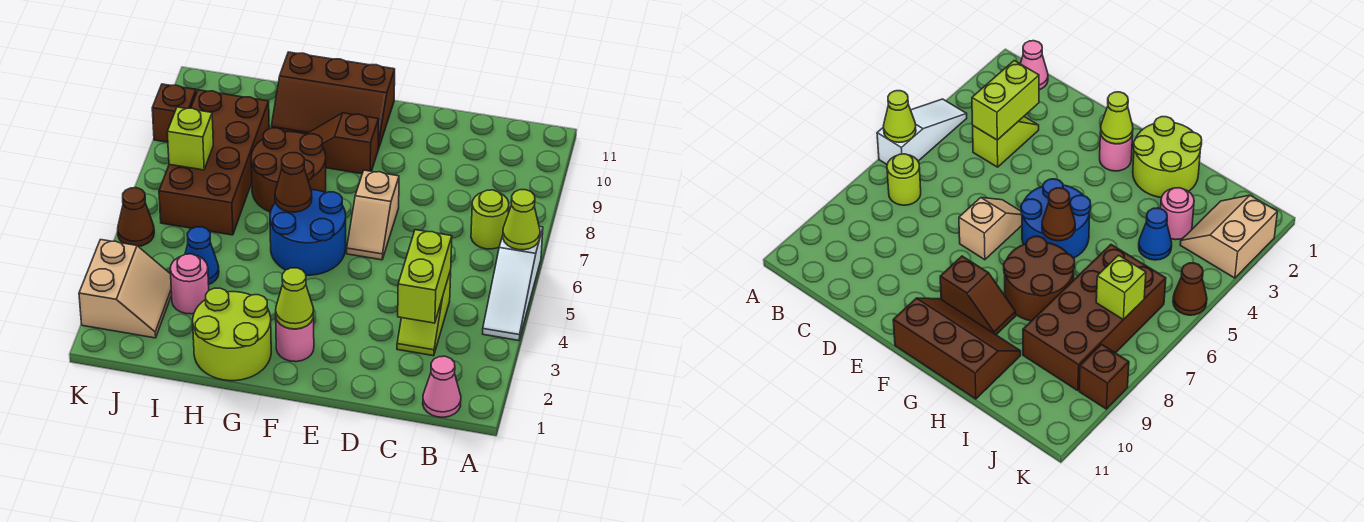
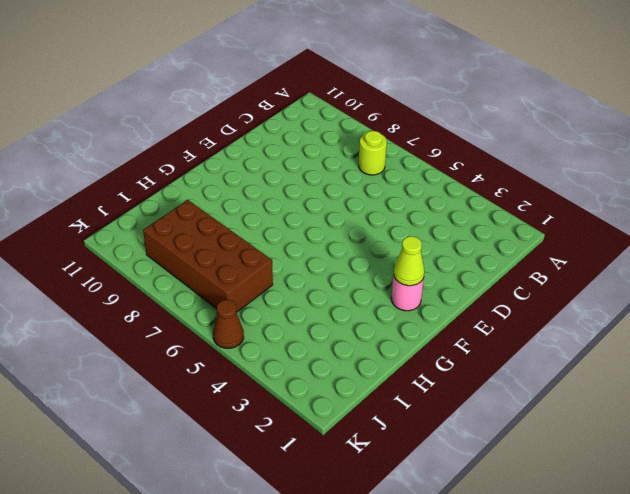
none -> white 1x3 slope [483,227,543,340]
none -> pink 1x1 cone [423,356,461,417]
none -> lime 1x2 slope [397,270,451,356]

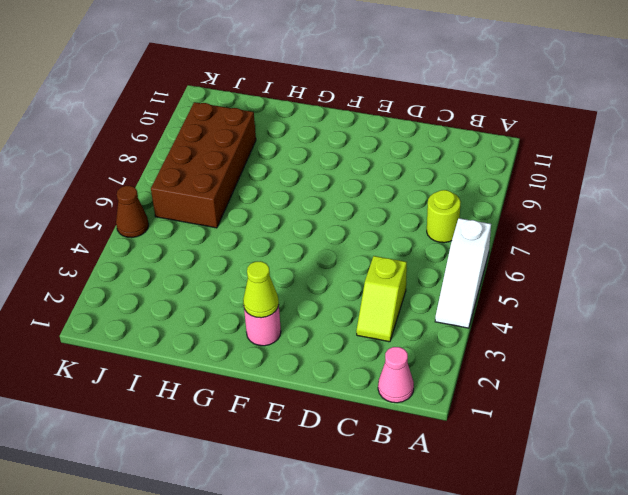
none -> tan 1x2 slope [347,170,399,260]
none -> blue 2x2 round brick [270,190,346,275]
none -> brown 1x2 slope [307,113,378,174]

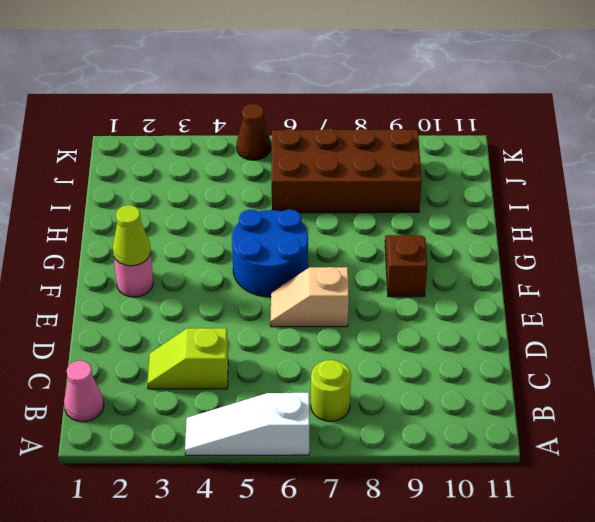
none -> brown 2x3 slope [271,52,395,149]
none -> lime 2x2 round brick [193,288,271,381]
none -> brown 2x2 round brick [251,128,326,212]

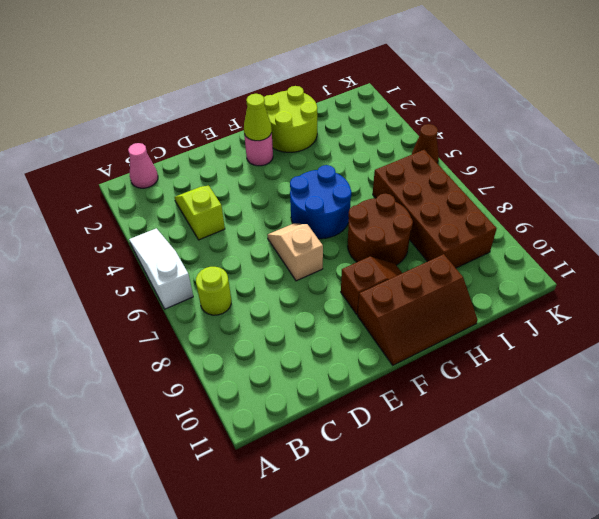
brown 2x3 slope [358,254,478,365] -> brown 2x3 slope turned to [271,52,395,149]
none -> pink 1x1 round brick [170,254,209,314]
none -> blue 1x1 cone [185,227,219,284]
none -> tan 2x2 slope [79,240,172,338]

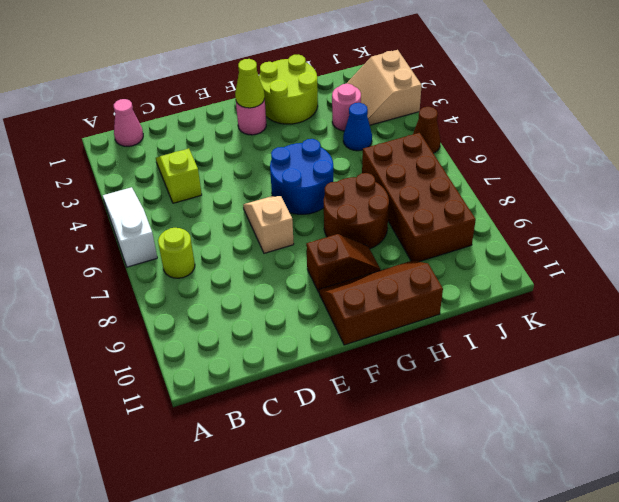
none -> brown 1x1 brick [152,84,196,142]
none -> lime 1x1 cone [503,190,540,250]
none -> lime 1x2 brick [398,230,452,323]

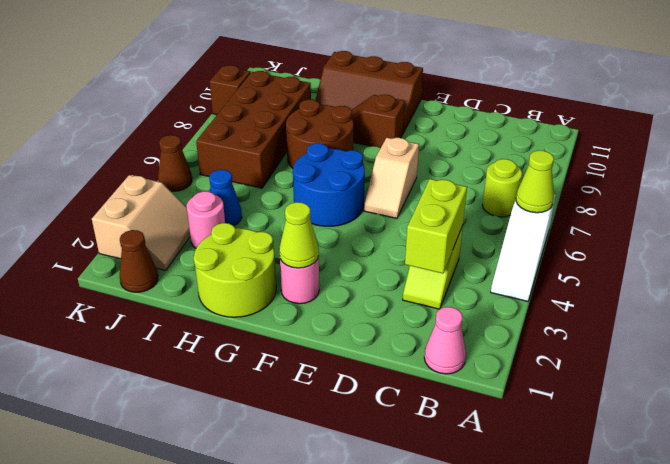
brown 1x1 cone [120,230,158,292] -> brown 1x1 cone moved to [275,153,312,212]
none -> lime 1x1 brick [167,107,213,170]

